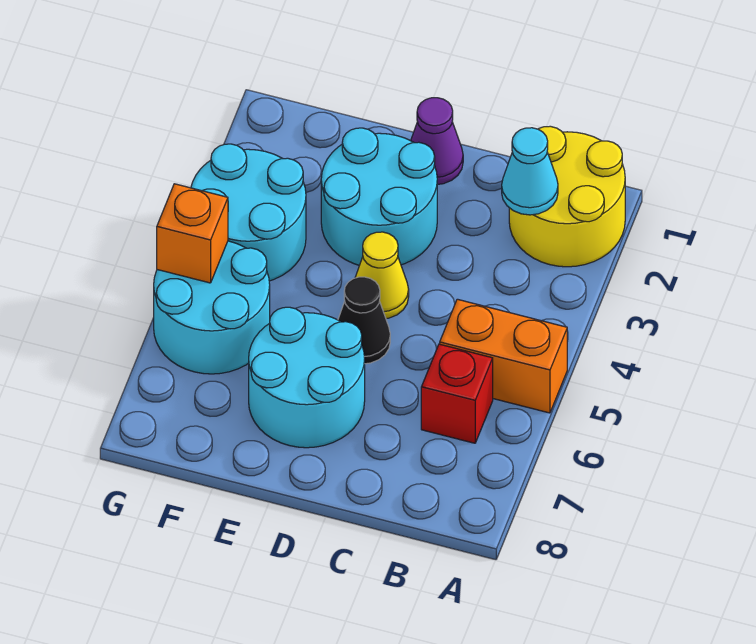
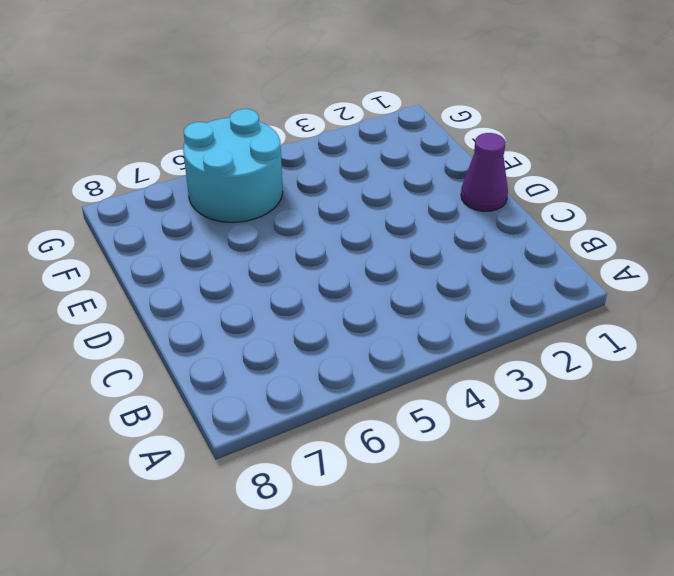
none -> yellow 2x2 round brick [509,126,625,267]
none -> orange 1x2 brick [440,299,567,413]
none -> red 1x1 brick [421,344,493,443]

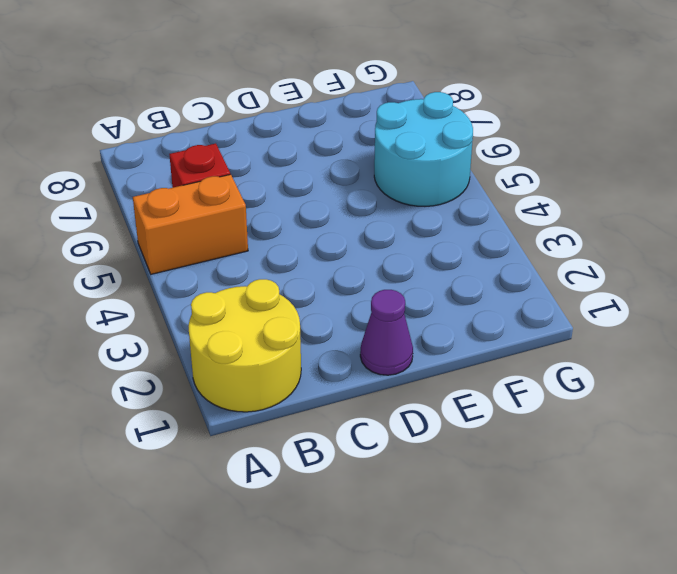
none -> cyan 2x2 round brick [321,128,437,265]
none -> yellow 1x1 cone [355,232,409,319]
none -> black 1x1 cone [338,277,390,364]

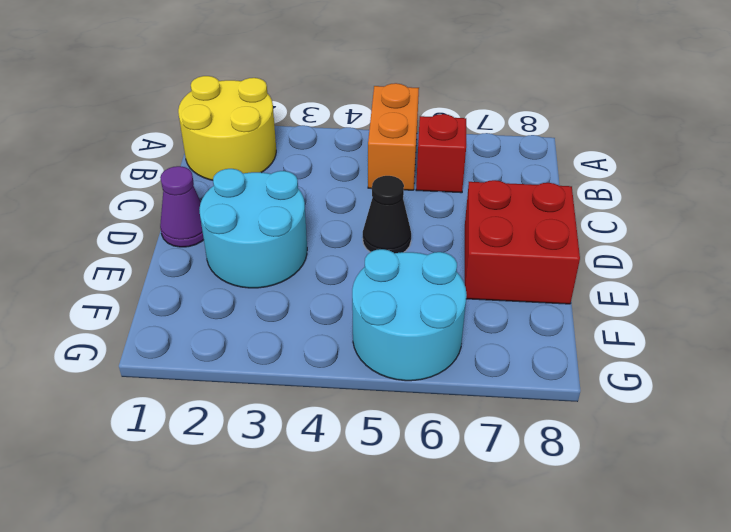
red 2x2 brick [465,180,580,304] -> cyan 2x2 round brick [249,307,365,448]
none -> yellow 1x1 cone [355,232,409,319]
none -> cyan 2x2 round brick [191,144,306,281]
none -> cyan 1x1 cone [502,128,558,215]

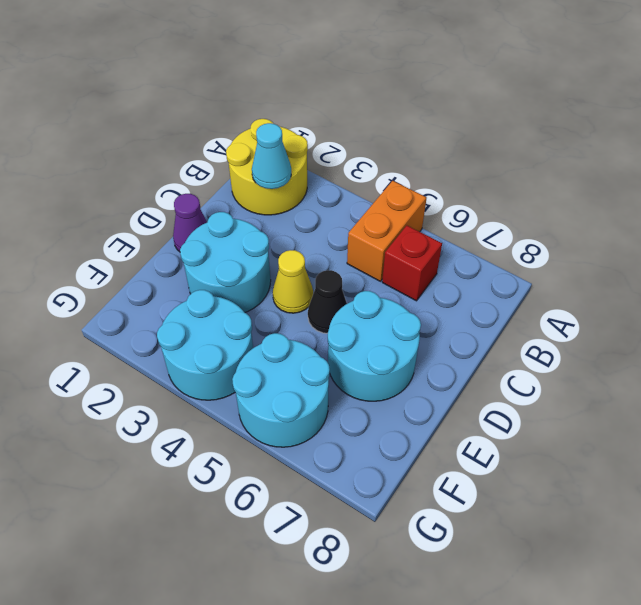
none -> orange 1x1 brick [157,184,228,283]

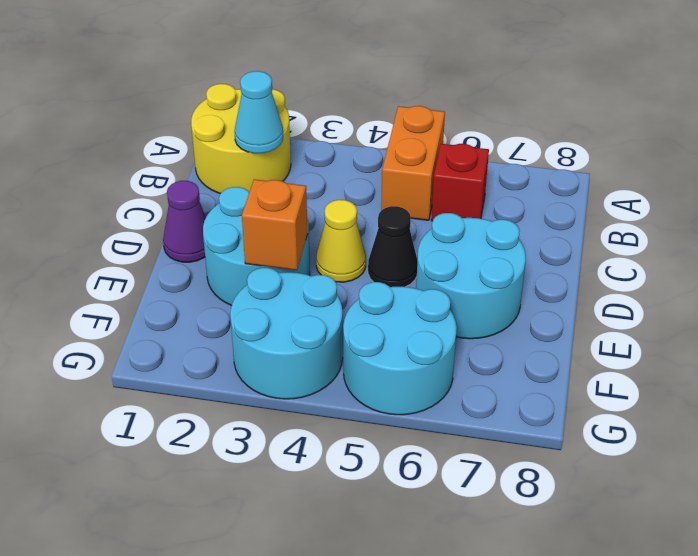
orange 1x1 brick [242,179,307,270] -> orange 1x1 brick moved to [157,184,228,283]

